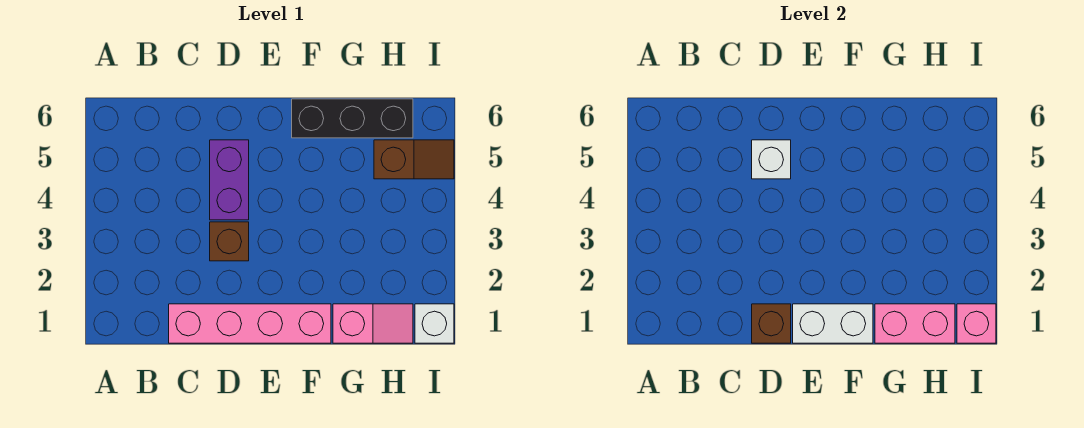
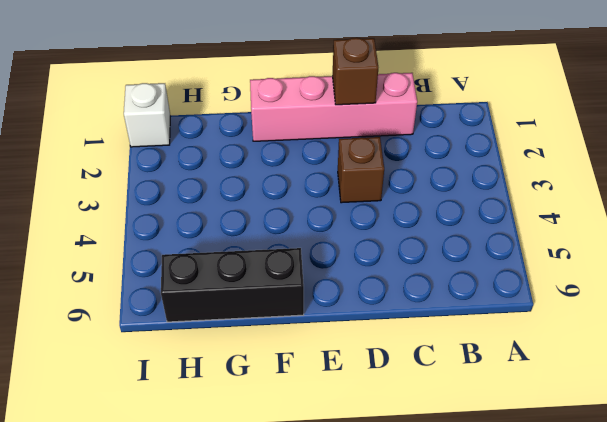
none -> purple 1x2 brick [210,140,249,220]
none -> pink 1x2 slope [333,304,413,343]
none -> brown 1x2 slope [374,140,454,179]

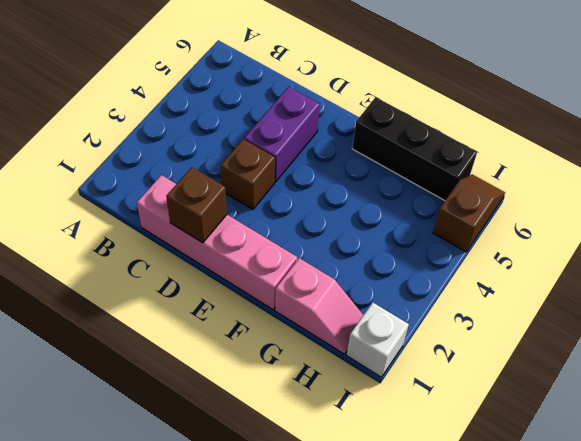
brown 1x2 slope [433,175,505,252] -> brown 1x2 slope turned to [374,140,454,179]
none -> white 1x1 brick [752,140,791,179]
none -> white 1x2 brick [793,304,873,343]
none -> pink 1x2 brick [875,304,955,343]

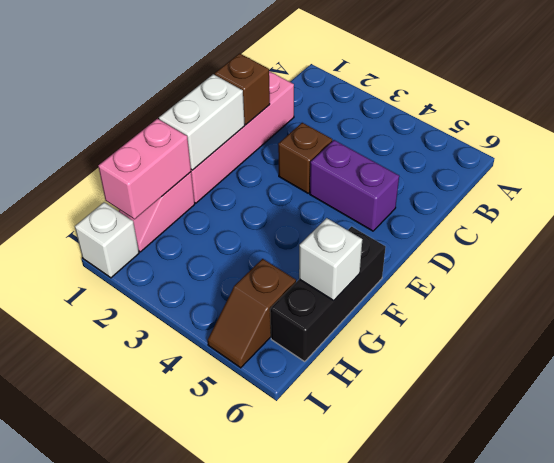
white 1x1 brick [299,218,362,300] -> white 1x1 brick moved to [752,140,791,179]
none -> pink 1x1 brick [957,304,996,343]

